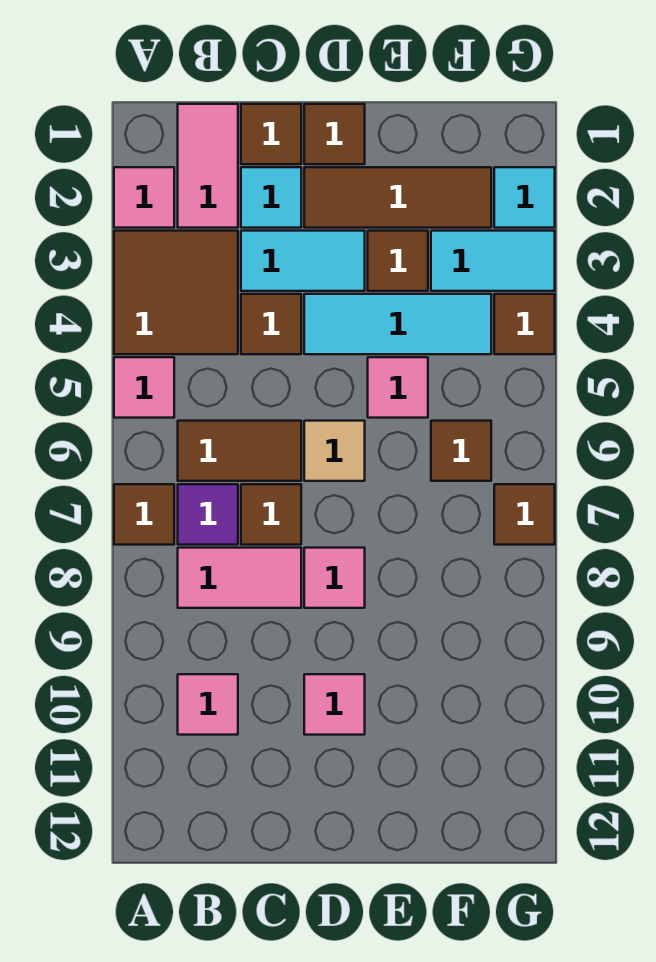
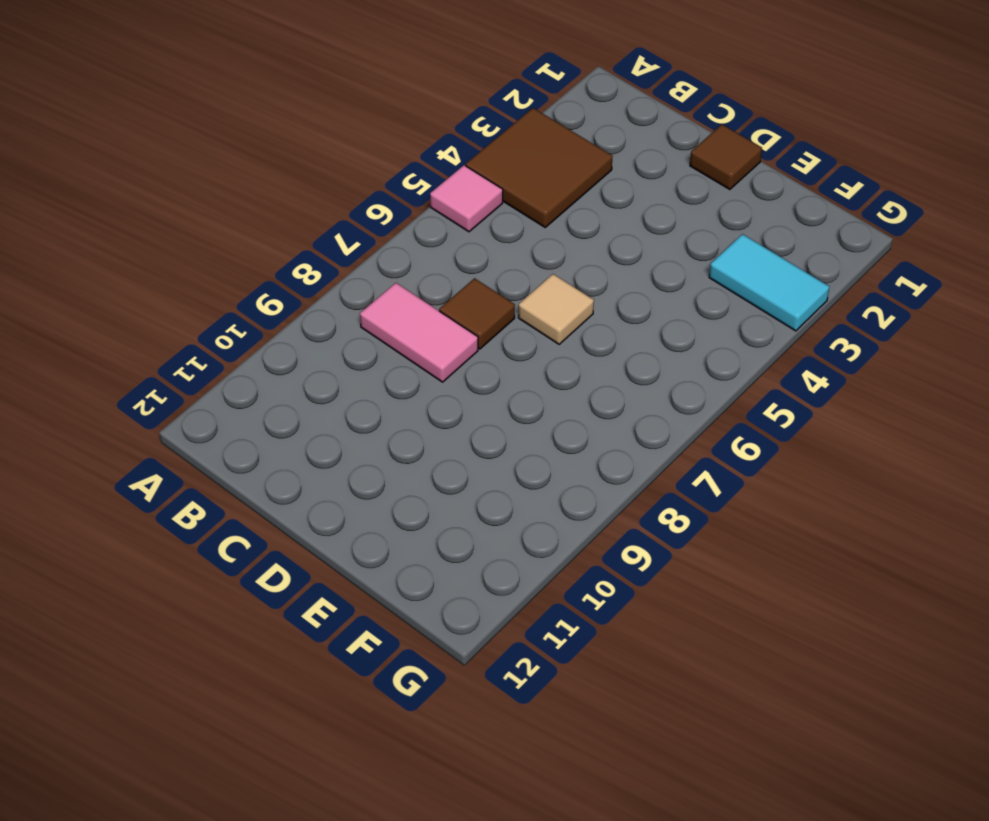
none -> pink 1x1 tile [114,167,174,228]
none -> brown 1x1 tile [114,484,174,545]
none -> pink 1x2 tile [178,104,238,228]

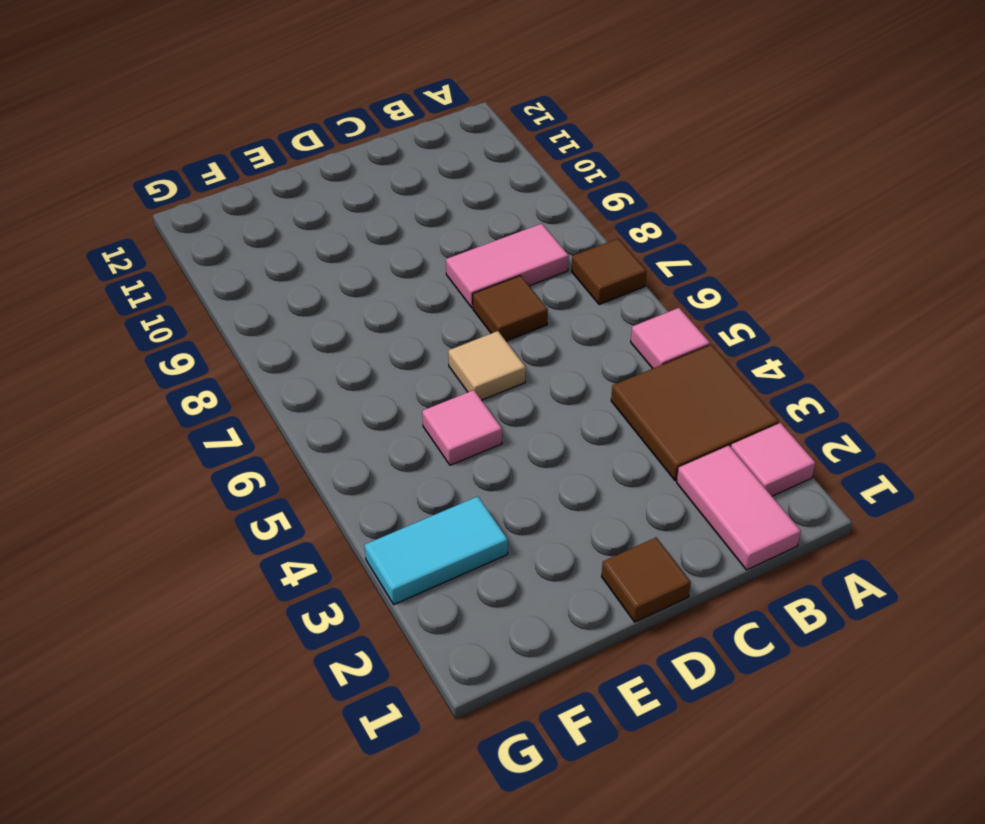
none -> brown 1x2 tile [178,421,301,481]
none -> purple 1x1 tile [178,484,238,545]
none -> pink 1x1 tile [178,674,238,735]

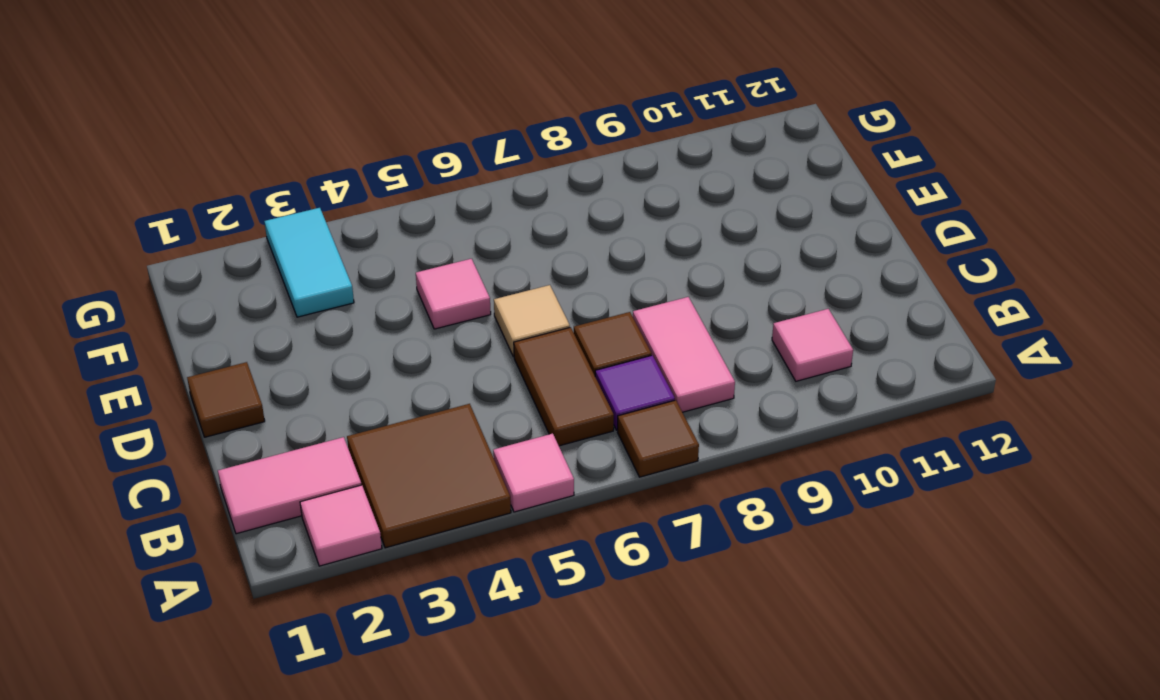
none -> brown 1x1 tile [241,104,301,164]
none -> cyan 1x1 tile [241,167,301,228]
none -> cyan 1x2 tile [241,231,365,291]

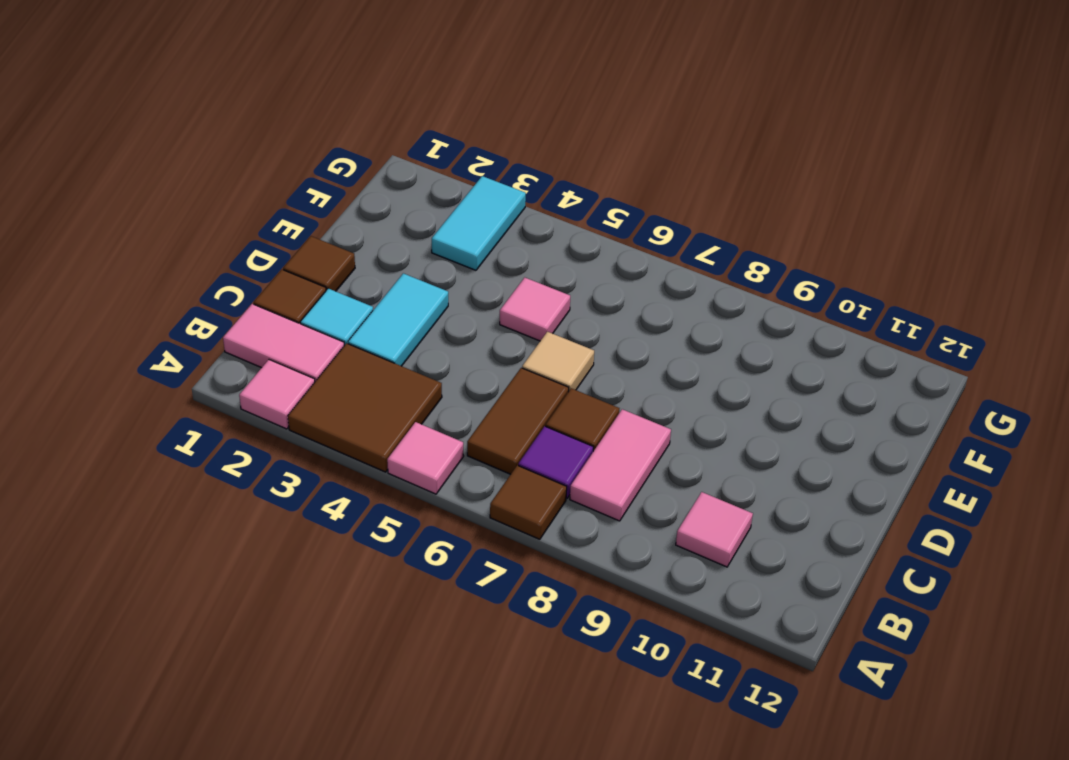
none -> brown 1x1 tile [241,294,301,354]
none -> brown 1x3 tile [304,167,491,228]
none -> cyan 1x3 tile [304,294,491,354]

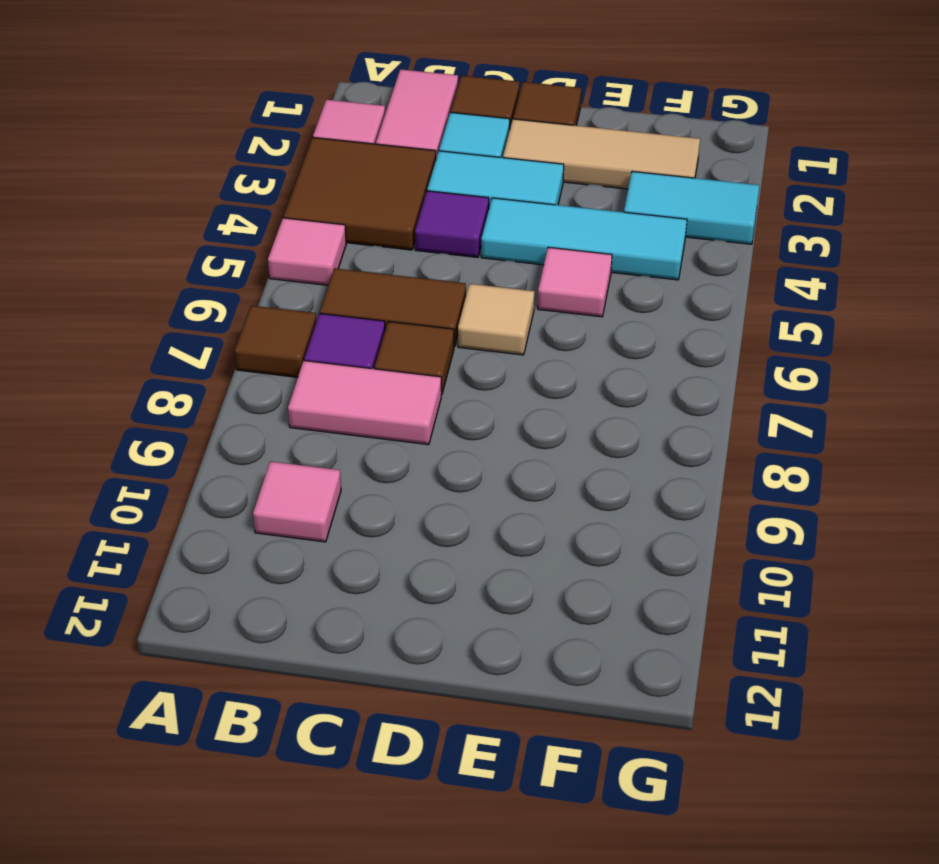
purple 1x1 tile [415,191,489,257] -> brown 1x1 tile [241,294,301,354]
tan 1x3 tile [503,119,700,189] -> brown 1x3 tile [304,167,491,228]
none -> pink 1x1 tile [304,548,365,608]
none -> pink 1x1 tile [304,674,365,735]
none -> brown 1x1 tile [368,231,428,291]

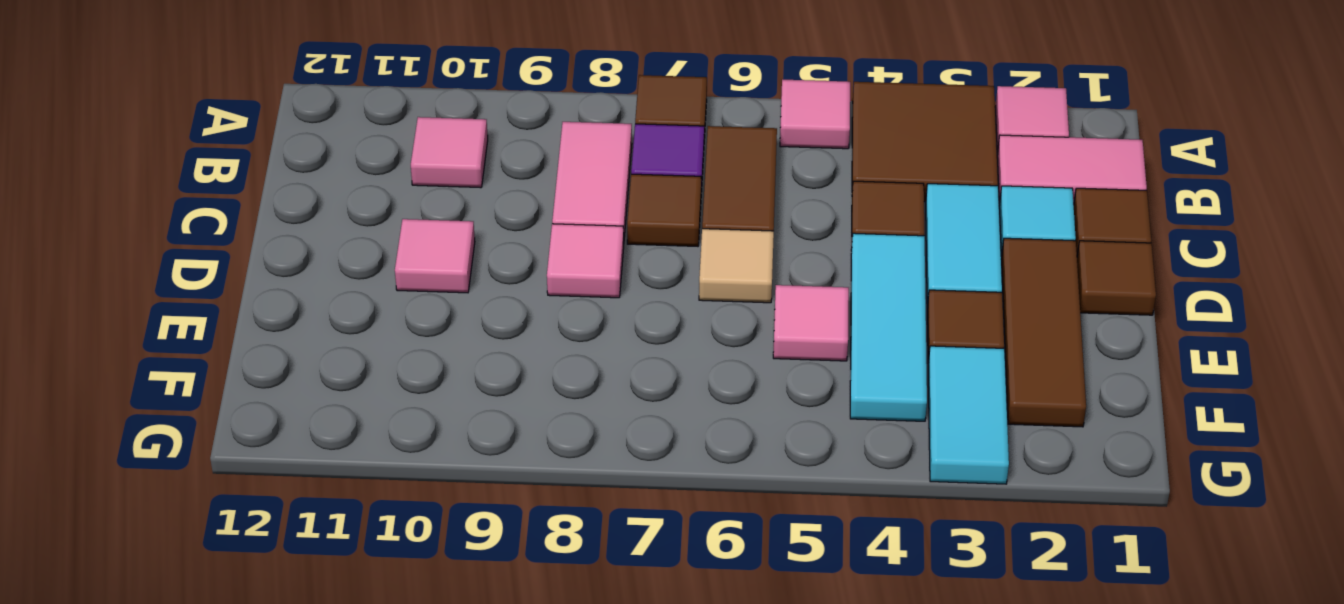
none -> brown 1x1 tile [431,421,491,481]
none -> cyan 1x1 tile [494,167,555,228]
none -> brown 1x1 tile [494,294,555,354]

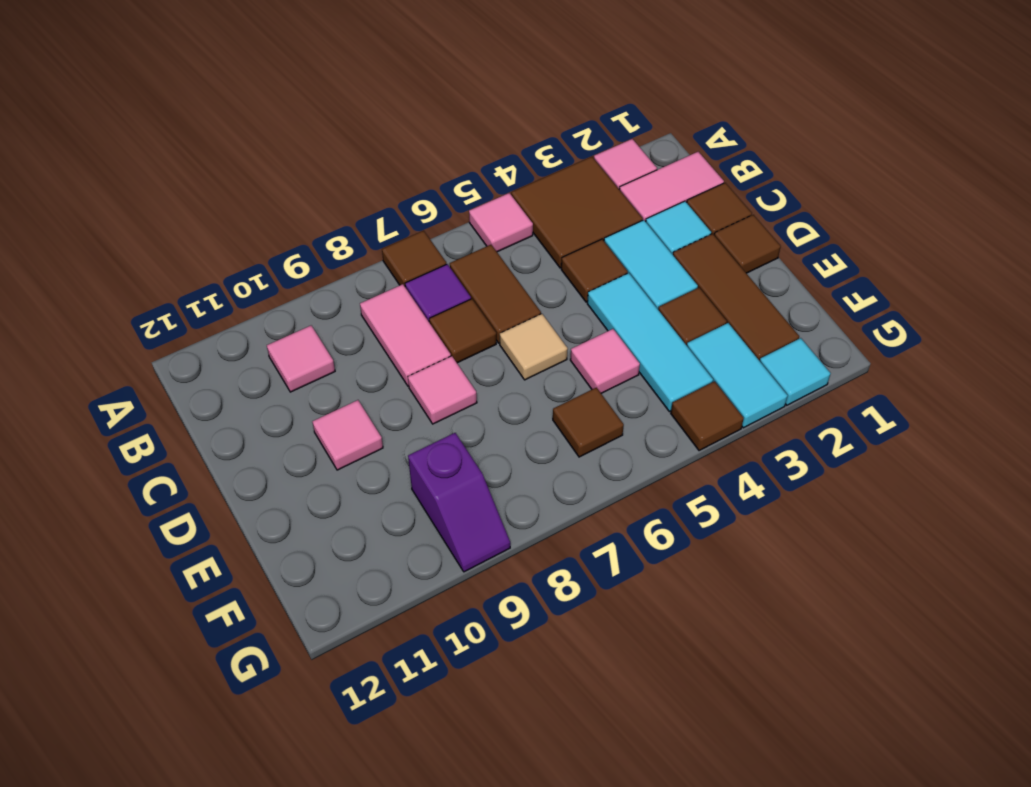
purple 1x2 slope [408,433,510,572] -> none
none -> brown 1x1 tile [494,484,555,545]

